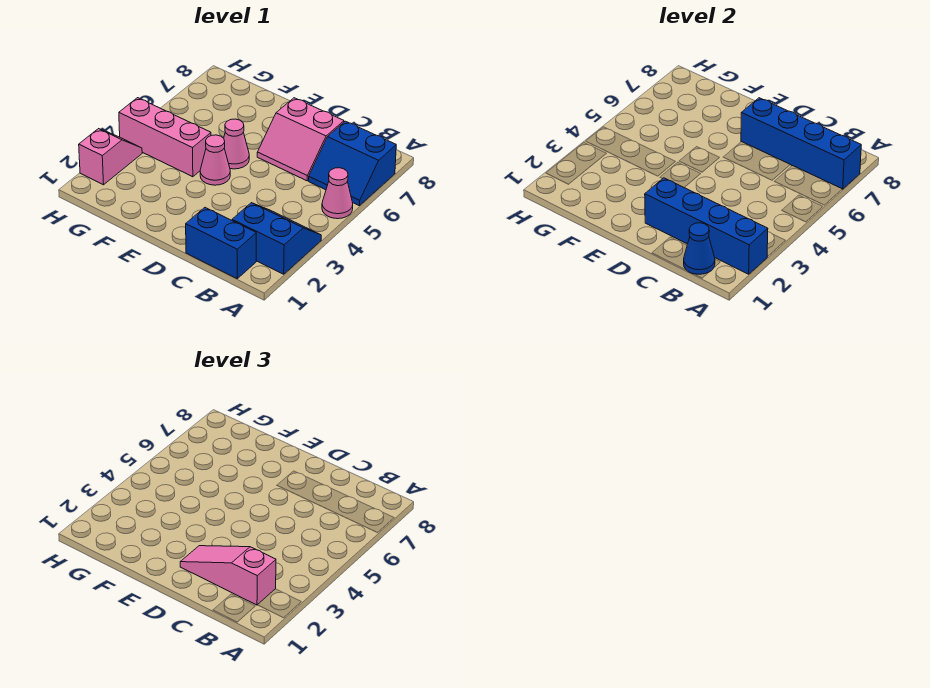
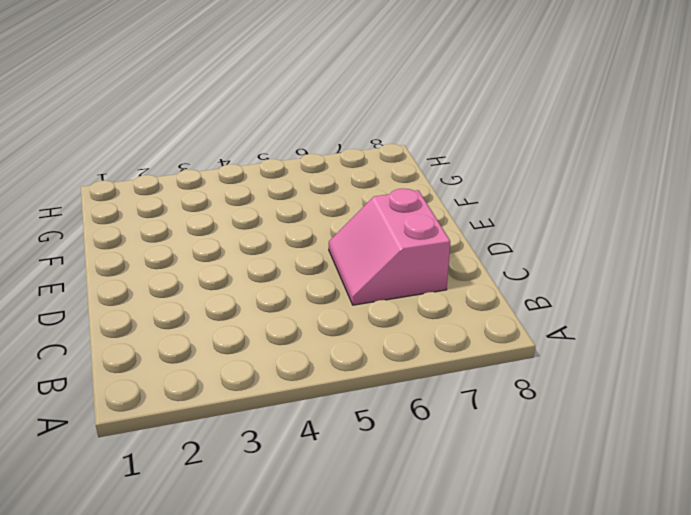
none -> blue 2x2 slope [232,203,321,274]
none -> pink 1x1 cone [322,168,353,219]
none -> blue 2x2 slope [309,121,396,206]

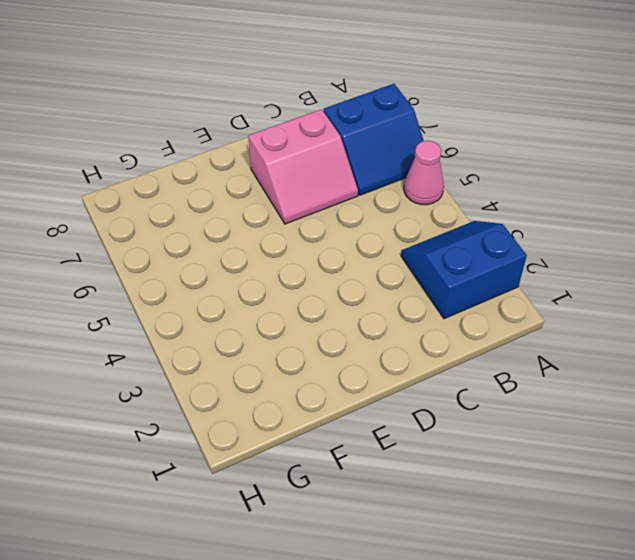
none -> blue 1x2 brick [186,208,256,278]
none -> pink 1x1 cone [200,135,230,185]
none -> pink 1x1 cone [224,119,249,169]

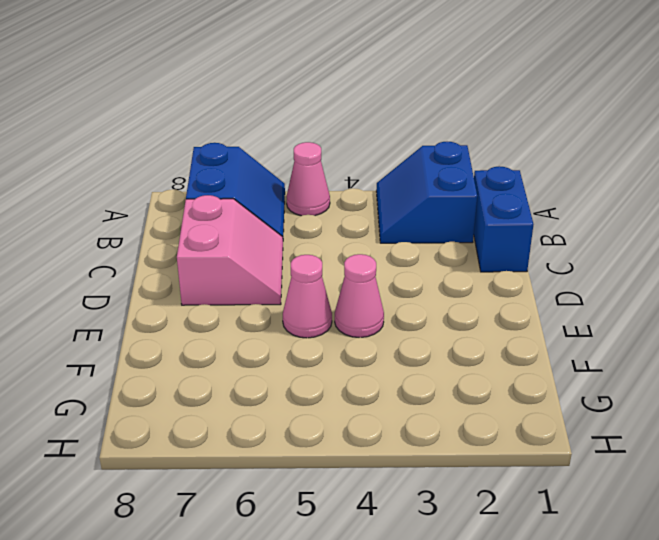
none -> pink 1x3 brick [119,98,211,177]
none -> pink 1x2 slope [79,129,142,185]
none -> blue 1x4 brick [645,178,768,274]

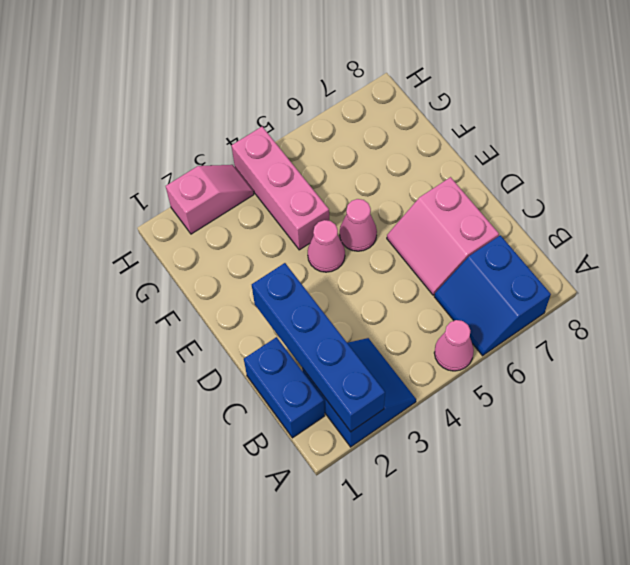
none -> blue 1x4 brick [741,98,861,189]
none -> blue 1x1 cone [684,223,715,274]
none -> pink 1x3 slope [180,546,276,605]

